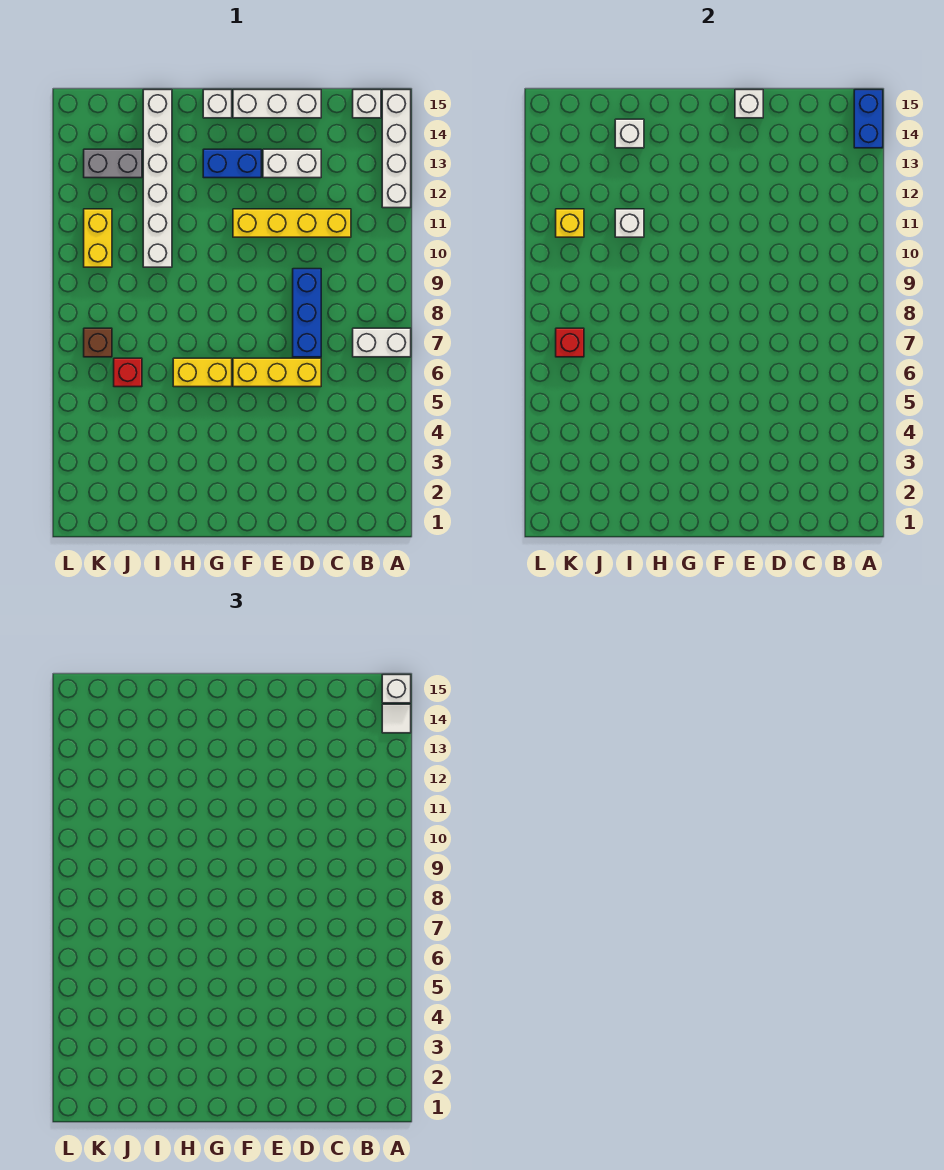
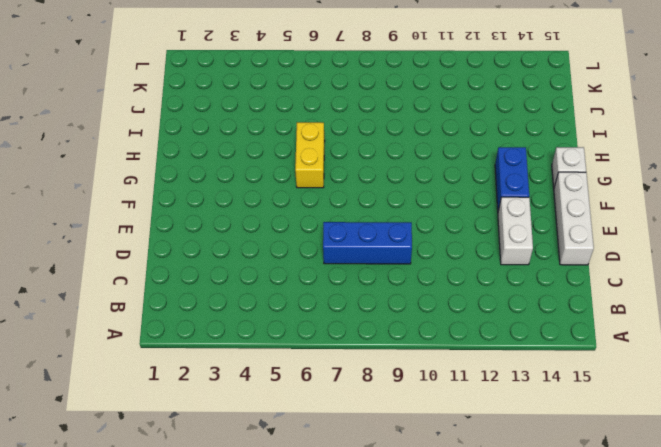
none -> white 1x2 brick [353,328,411,357]
none -> white 1x4 brick [382,90,411,208]
none -> white 1x1 brick [353,90,381,118]

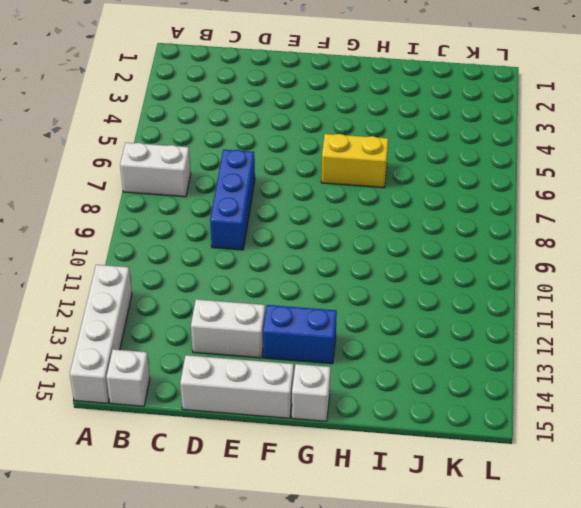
none -> yellow 1x4 brick [233,209,351,237]
none -> yellow 1x3 brick [233,358,321,387]
none -> white 1x6 brick [143,90,172,267]

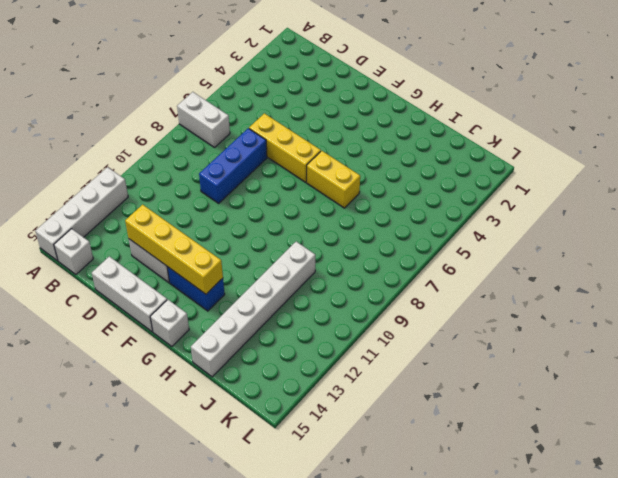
yellow 1x4 brick [125,205,223,294] -> yellow 1x4 brick moved to [233,209,351,237]
none -> red 1x1 brick [114,358,142,387]
none -> grey 1x2 brick [84,149,142,178]
none -> brown 1x1 brick [84,328,112,357]

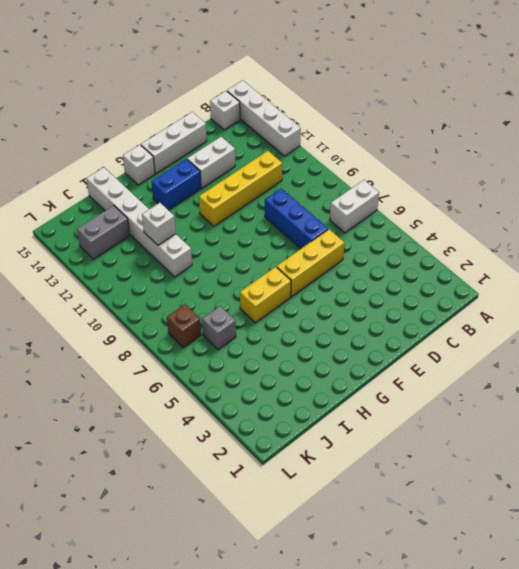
grey 1x1 brick [202,306,236,350] -> red 1x1 brick [114,358,142,387]
none -> yellow 1x2 brick [84,209,112,267]
none -> blue 1x2 brick [854,90,883,148]
none -> white 1x1 brick [735,90,763,118]

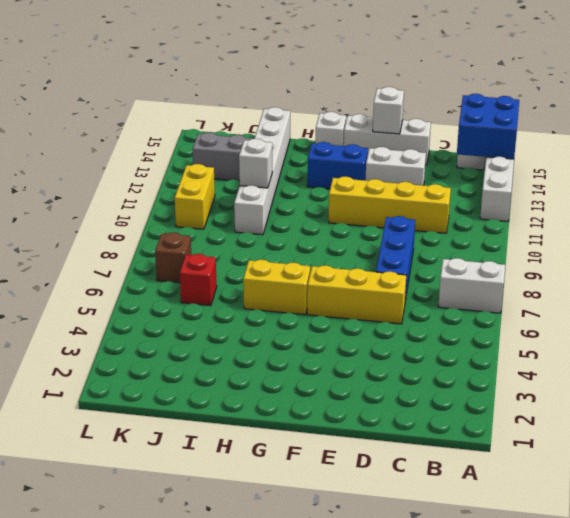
blue 2x2 brick [457,94,519,159] -> blue 1x2 brick [854,90,883,148]
none -> white 1x1 brick [615,119,644,148]
none -> red 1x1 brick [556,328,584,357]
none -> yellow 1x1 brick [556,209,584,237]

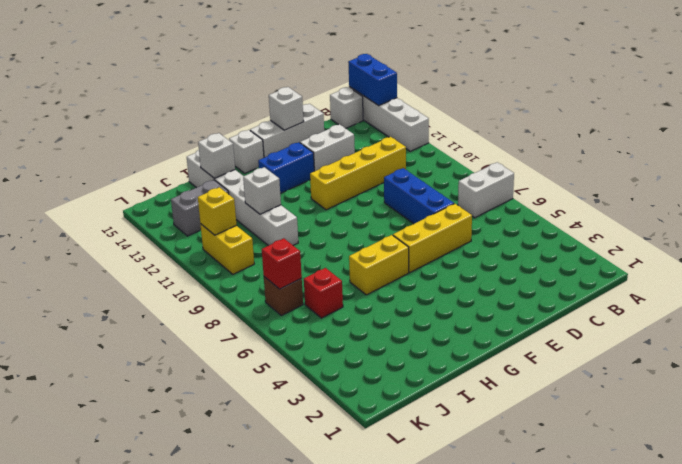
none -> white 1x1 tile [382,704,411,733]
none -> white 1x1 brick [382,675,411,703]

